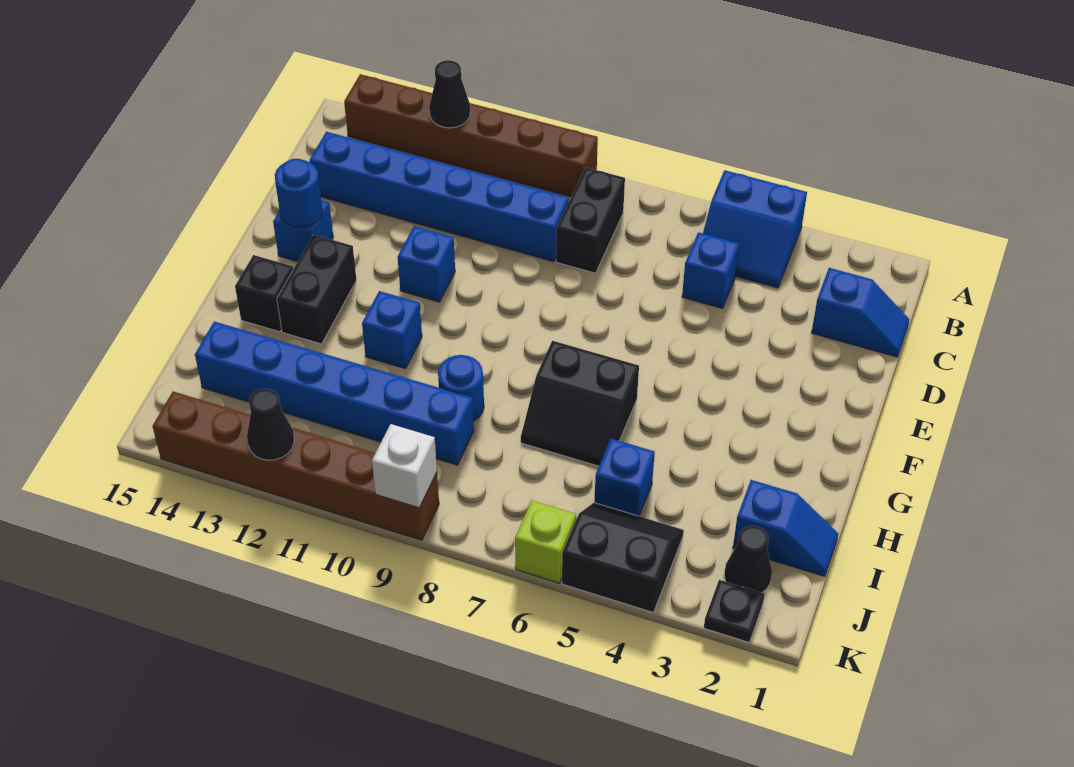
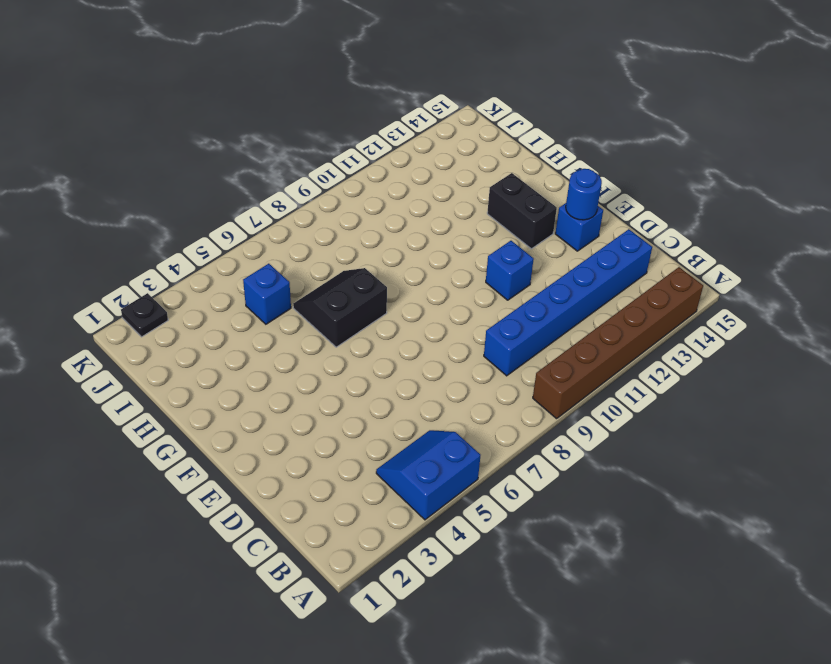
none -> black 1x2 brick [556,167,625,273]
none -> blue 1x2 slope [812,268,909,357]
none -> blue 1x1 brick [682,232,739,308]

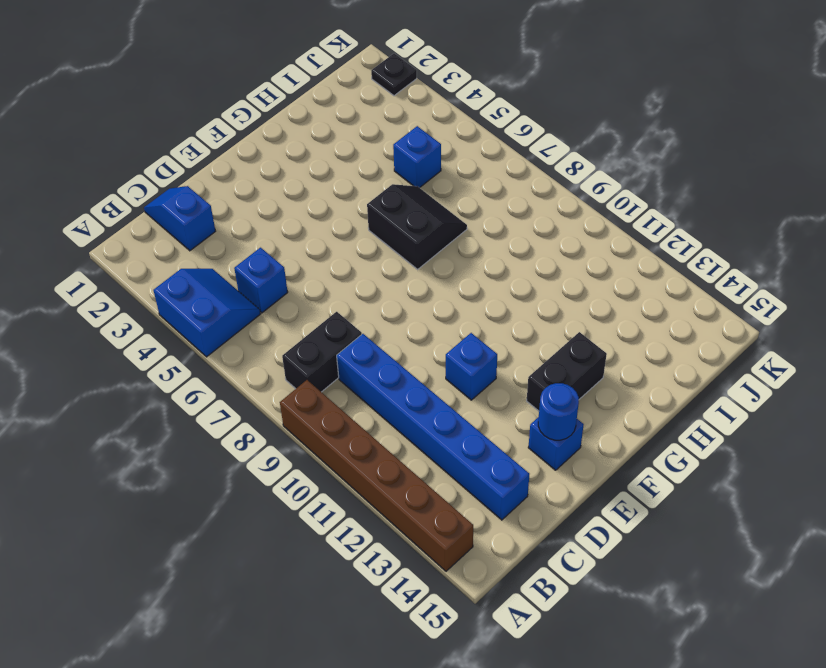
none -> blue 1x1 brick [362,291,422,369]
none -> black 1x1 brick [235,255,293,332]
none -> blue 1x1 round brick [438,355,484,421]

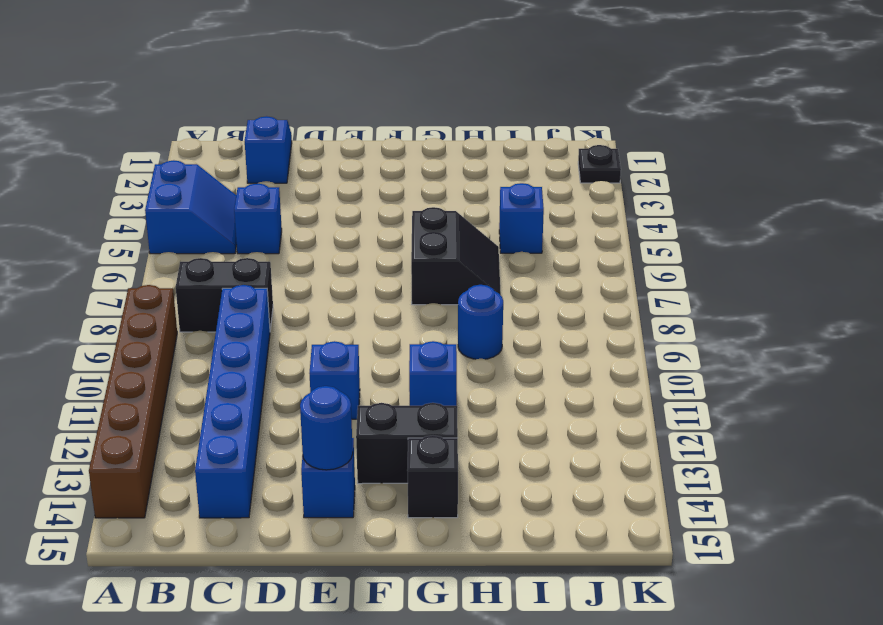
none -> blue 1x2 slope [733,480,838,576]
none -> blue 1x6 brick [195,321,474,465]
none -> black 1x1 cone [724,526,772,593]

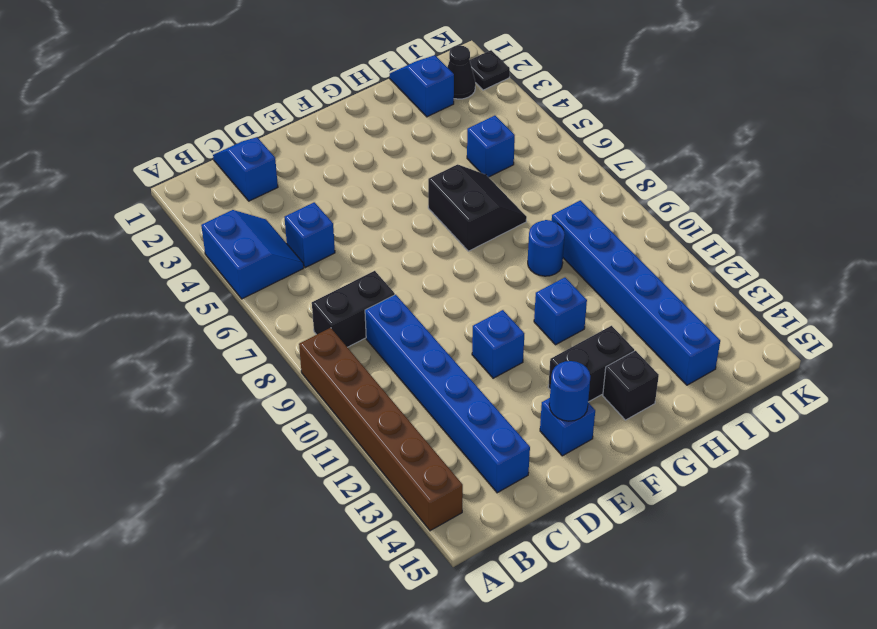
none -> black 2x2 slope [562,503,684,612]
none -> lime 1x1 brick [515,501,576,583]
none -> brown 1x6 brick [153,391,439,540]

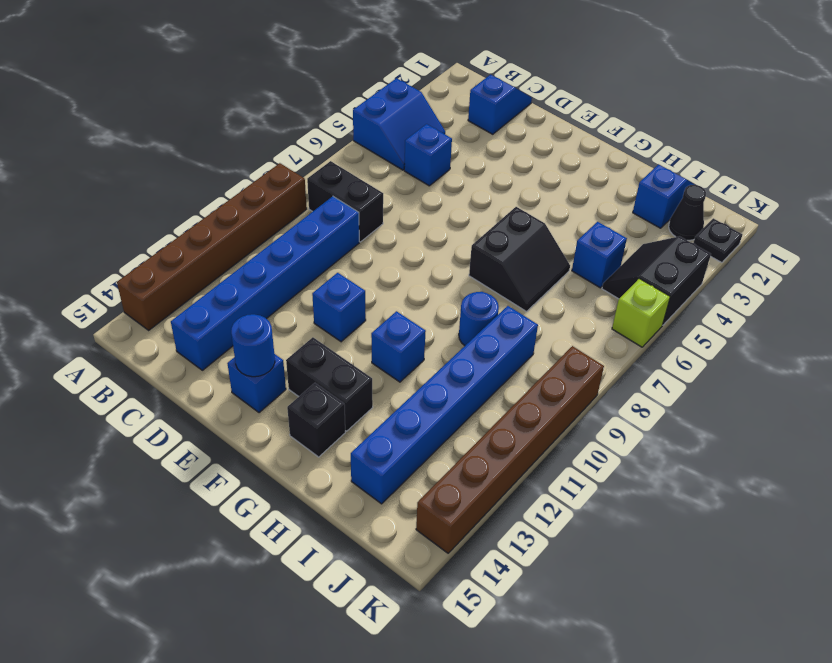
none -> black 1x1 cone [429,60,470,128]
none -> white 1x1 brick [372,424,437,508]
none -> black 1x1 cone [247,389,294,460]

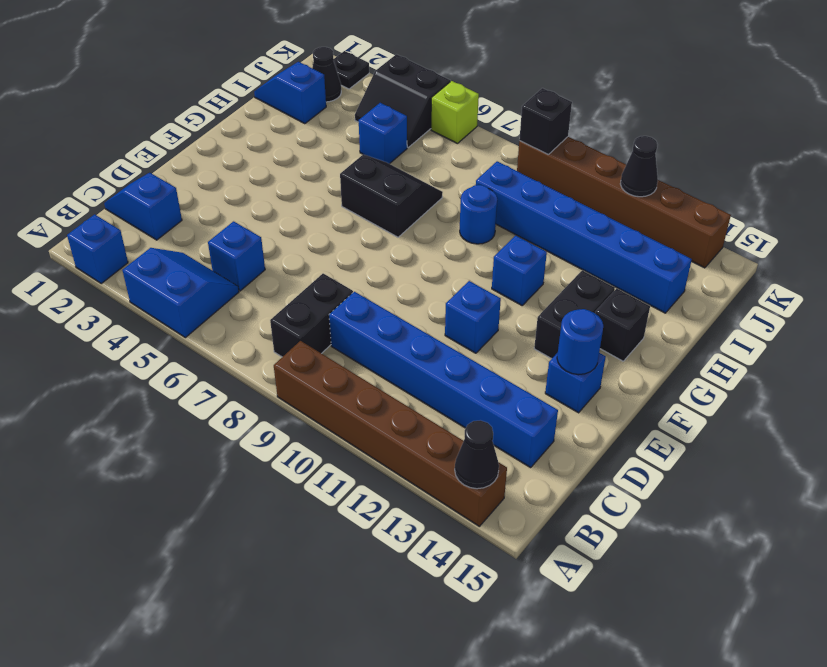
blue 1x1 brick [67,214,128,283] -> none
black 1x1 cone [455,420,499,489] -> black 1x1 cone moved to [429,60,470,128]
black 1x1 brick [519,88,572,155] -> white 1x1 brick [372,424,437,508]

